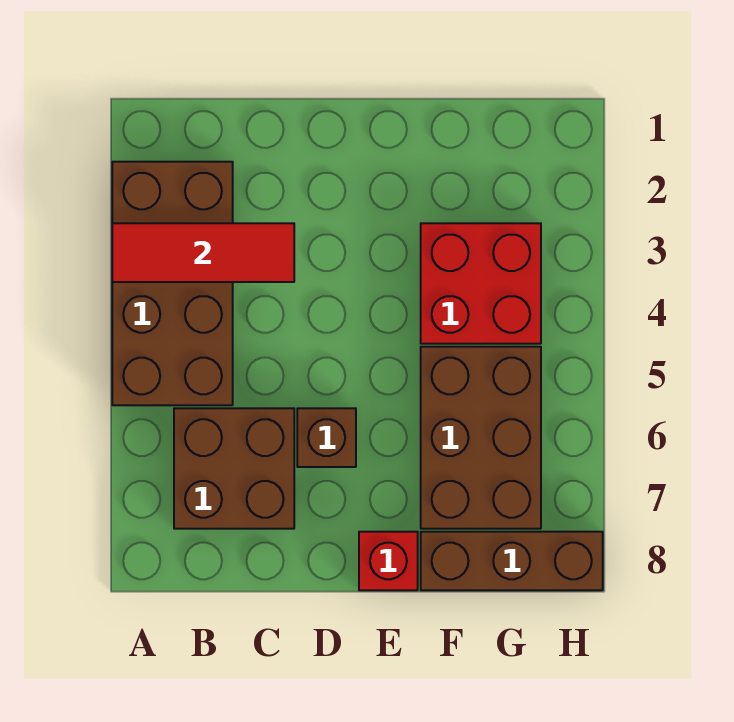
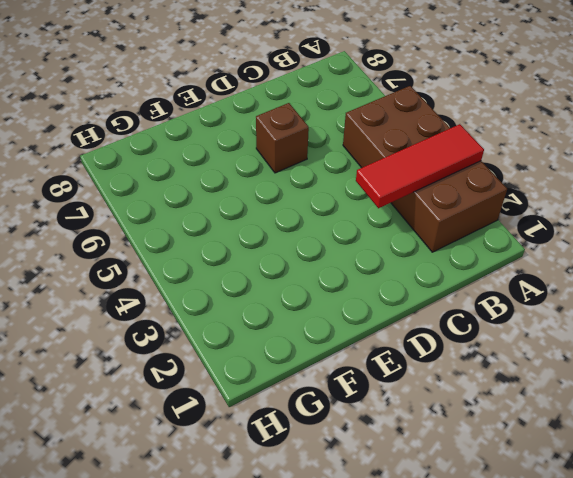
none -> brown 2x2 brick [174,408,294,529]
none -> red 1x1 brick [359,532,418,590]

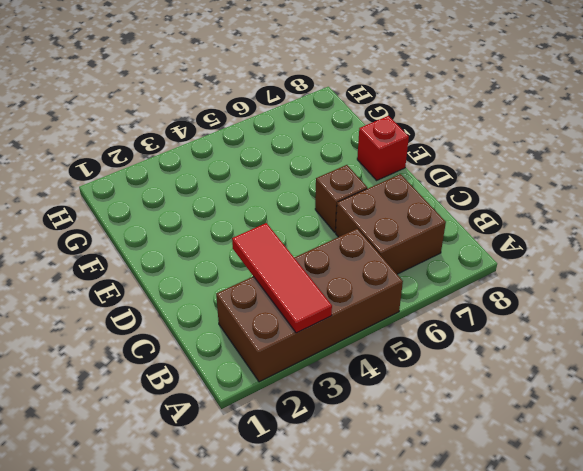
none -> red 2x2 brick [421,223,541,344]
none -> brown 2x3 brick [421,347,541,529]

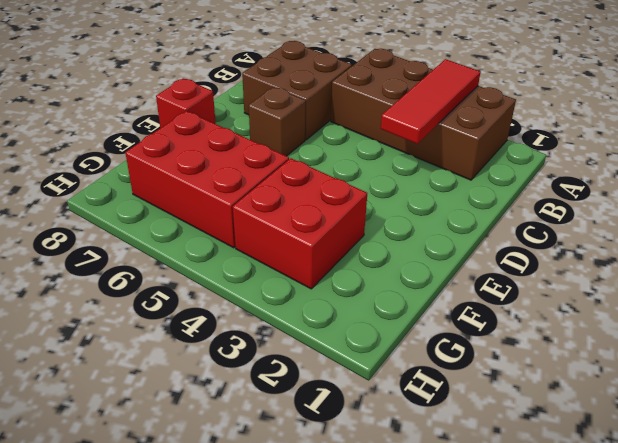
red 2x3 brick [125,111,289,248] -> brown 2x3 brick [421,347,541,529]
none -> brown 1x3 brick [421,532,603,590]

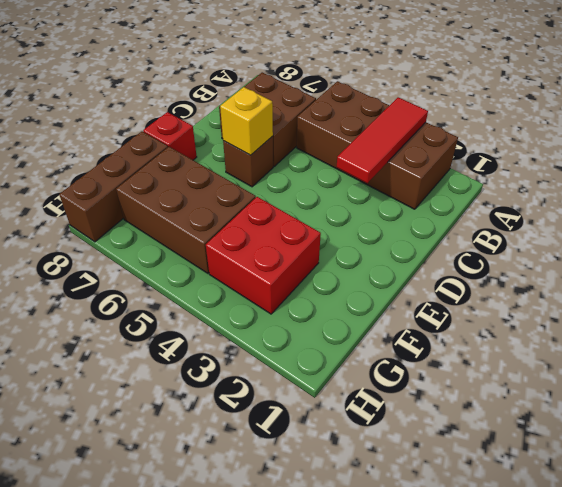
yellow 1x1 brick [220,87,273,155] -> none

